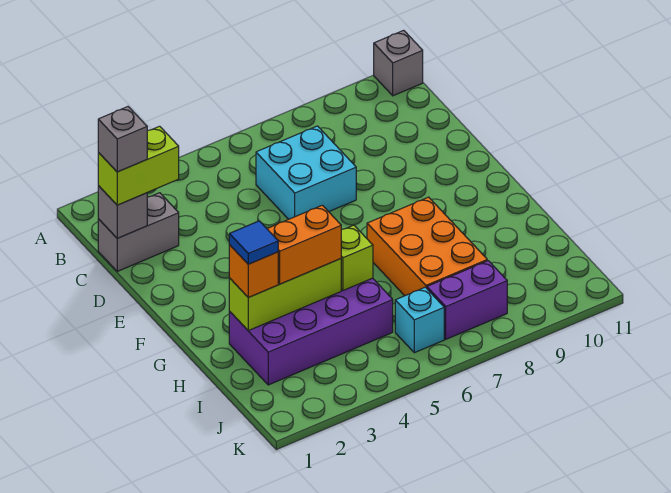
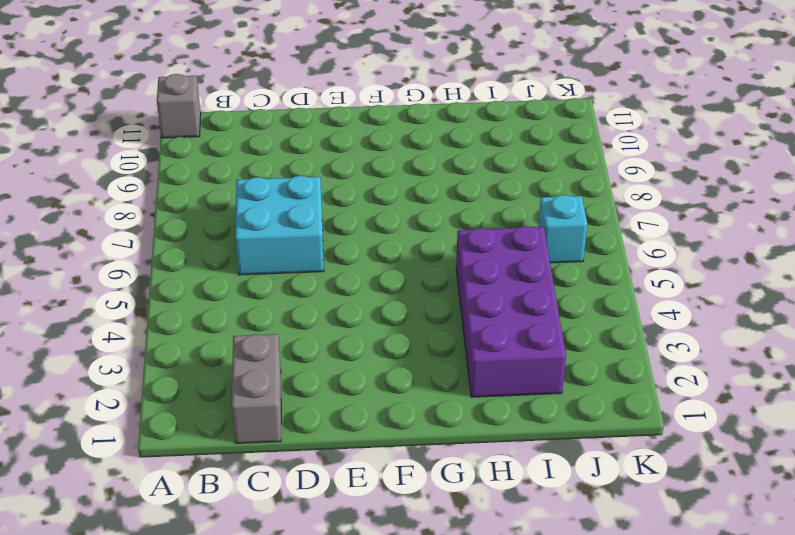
none -> orange 2x3 brick [367,197,487,296]
none -> purple 1x2 brick [427,261,507,339]
none -> grey 1x1 brick [98,186,147,238]

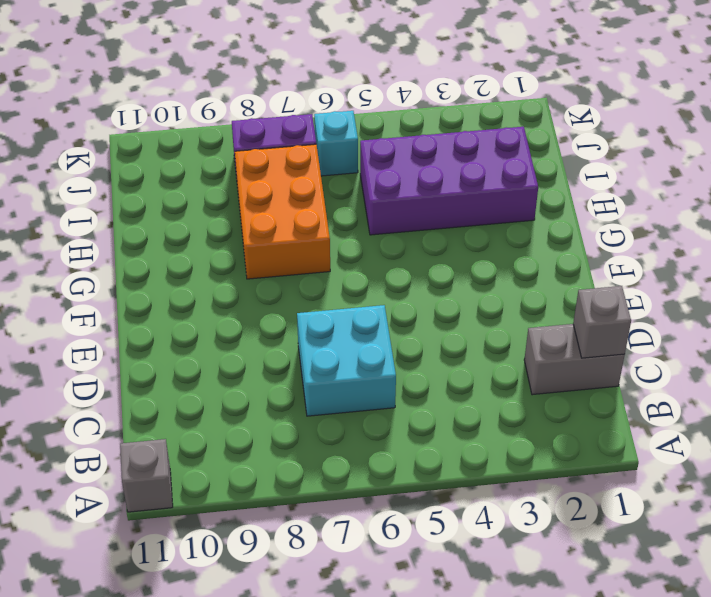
none -> lime 1x3 brick [229,259,341,331]
none -> lime 1x1 brick [341,225,373,290]
none -> lime 1x2 brick [98,126,179,205]

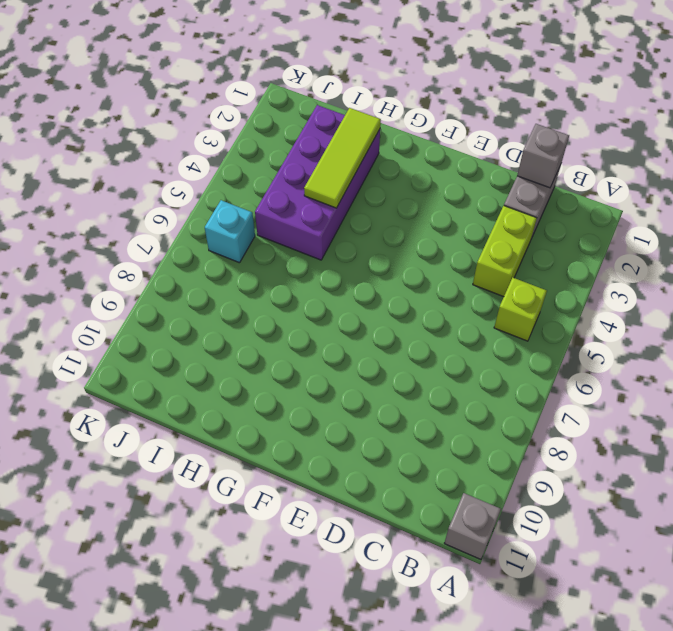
lime 1x1 brick [494,278,547,341] -> lime 1x1 brick moved to [341,225,373,290]
lime 1x2 brick [473,206,537,297] -> lime 1x2 brick moved to [98,126,179,205]
lime 1x3 tile [304,108,381,208] -> lime 1x3 brick [229,259,341,331]
none -> cyan 2x2 brick [256,126,356,219]
none -> orange 2x3 brick [367,197,487,296]
none -> purple 1x2 brick [427,261,507,339]

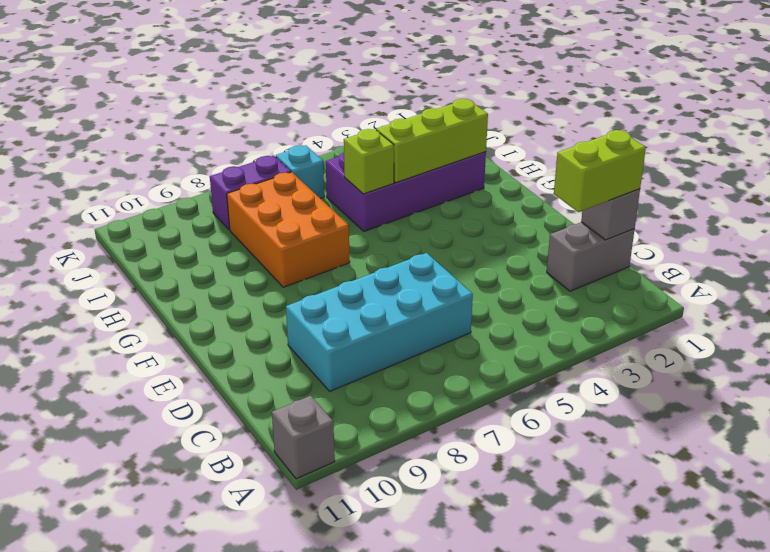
cyan 2x4 brick [286,253,473,391] -> cyan 2x2 brick [256,126,356,219]
none -> orange 1x1 brick [229,245,278,297]
none -> orange 1x2 brick [267,205,341,284]
none -> grey 1x1 brick [98,107,147,172]

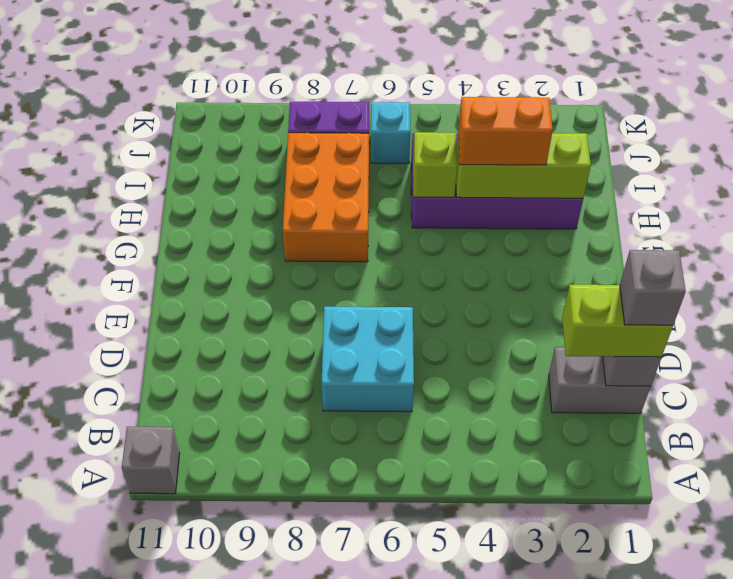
none -> orange 1x1 brick [229,245,278,297]
none -> blue 1x1 tile [229,221,278,264]

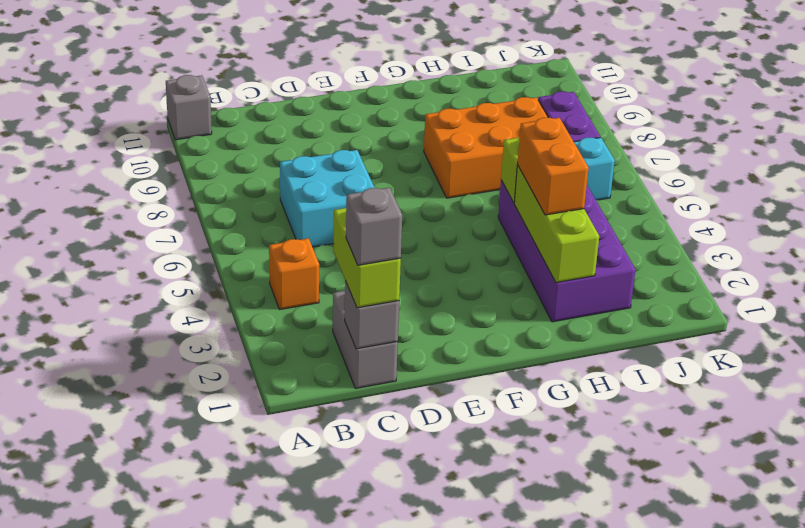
orange 1x1 brick [269,238,319,309] -> orange 1x1 brick moved to [229,245,278,297]
none -> blue 1x1 tile [229,221,278,264]

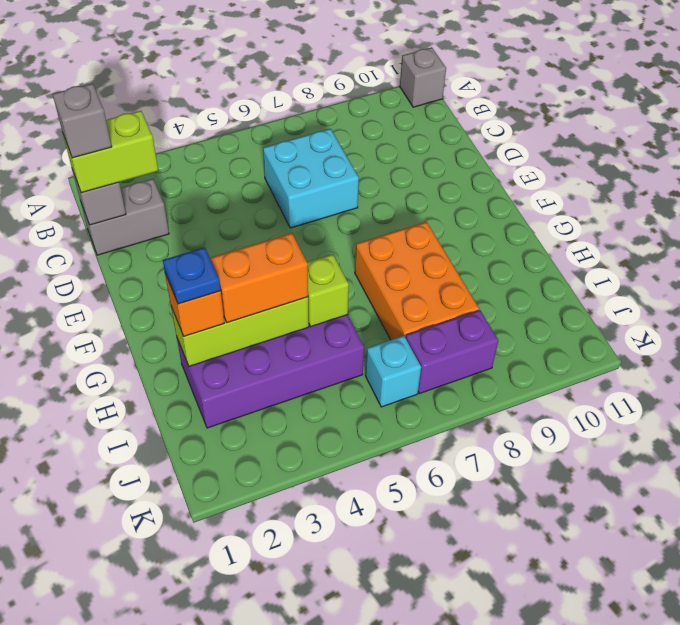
blue 1x1 plate [163,247,221,304] -> blue 1x1 tile [229,221,278,264]

